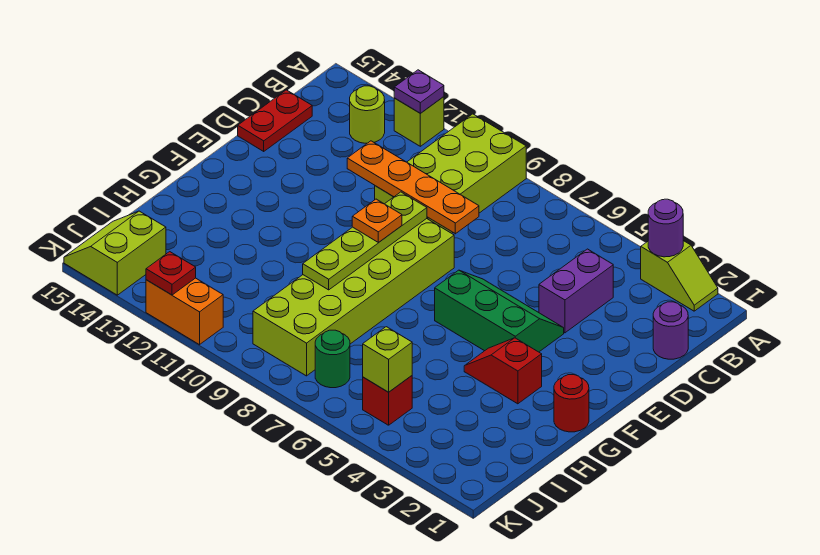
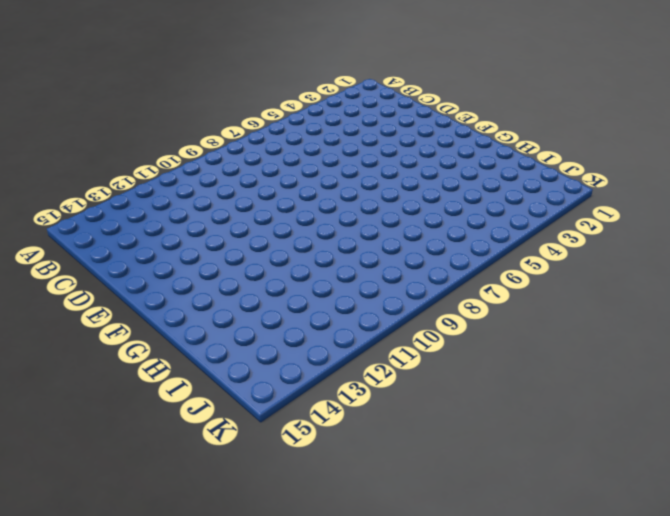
none -> lime 1x2 slope [641,241,718,311]
none -> lime 2x4 brick [375,114,526,233]
none -> lime 1x1 brick [394,97,444,146]

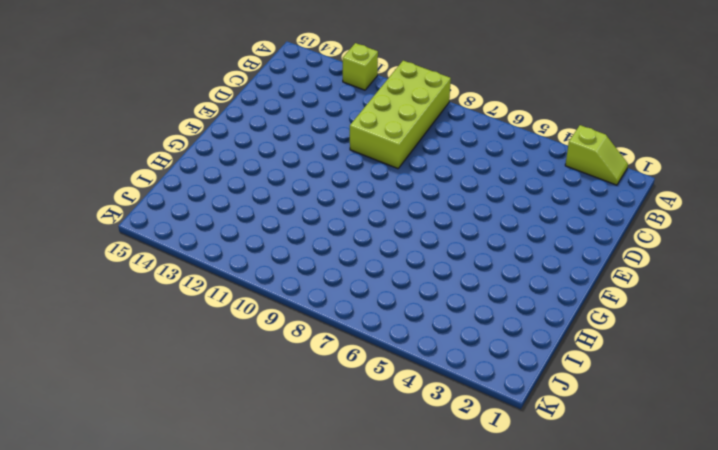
none -> lime 1x1 round brick [350,86,385,143]
none -> purple 1x1 round brick [653,302,688,359]
none -> purple 1x2 brick [539,249,613,333]

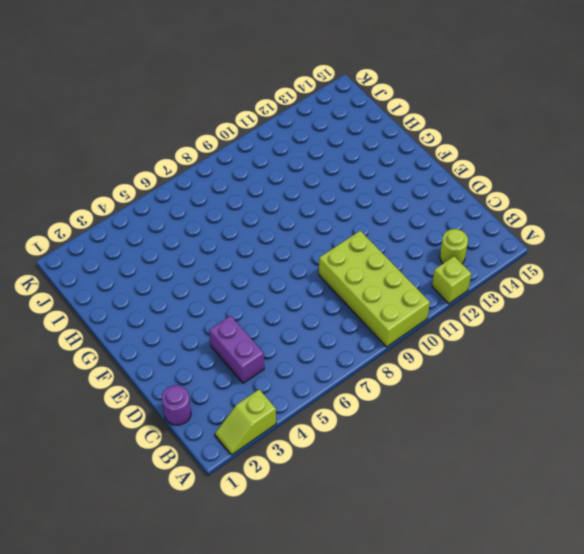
none -> red 1x2 plate [238,90,312,151]
none -> green 2x3 slope [435,270,564,352]
none -> lime 2x6 brick [253,219,454,376]

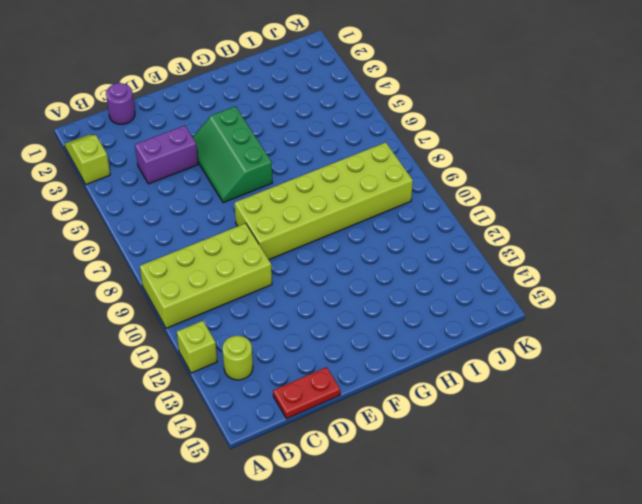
none -> red 1x1 round brick [554,375,589,432]
none -> red 1x2 slope [464,338,542,404]
none -> red 1x1 brick [363,376,412,425]

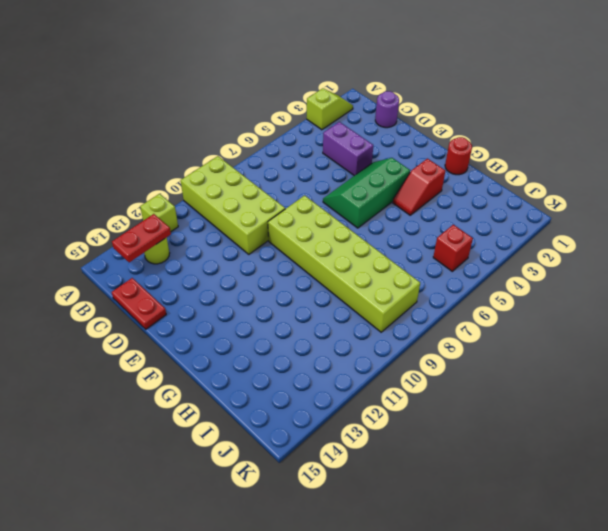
red 1x2 plate [112,214,171,262] -> none
none -> green 1x1 round brick [315,330,350,388]
none -> lime 2x2 slope [64,211,166,295]
none -> orange 1x2 brick [146,278,223,345]

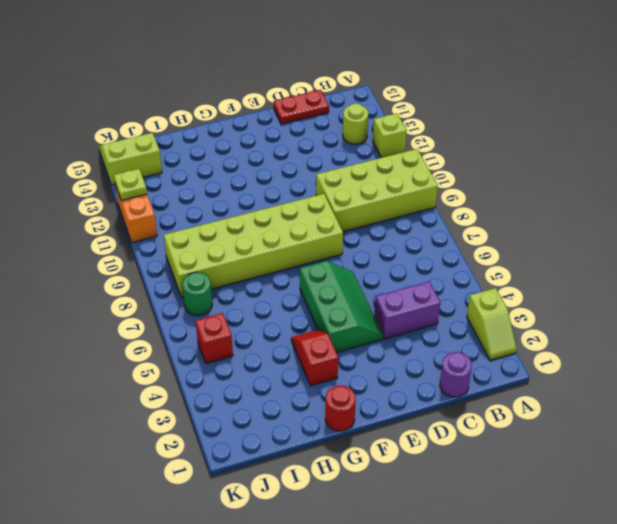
lime 1x1 plate [114,169,147,200] -> red 1x1 plate [146,252,196,295]
none -> purple 1x1 round brick [648,199,683,257]
none -> purple 1x1 plate [394,70,444,113]
none -> orange 1x4 plate [347,141,479,234]

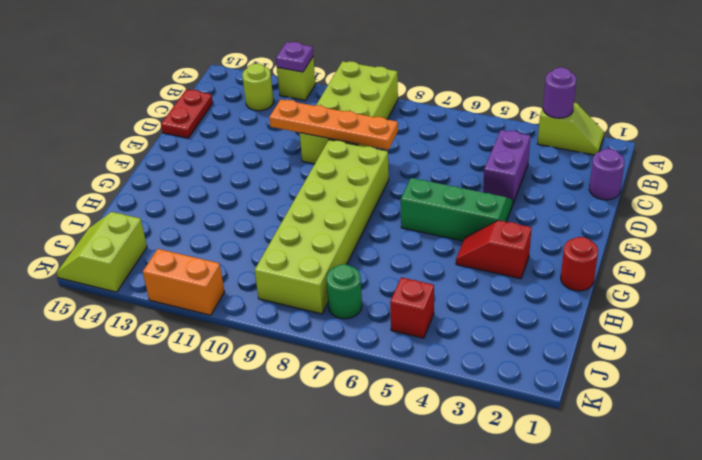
none -> lime 1x4 plate [303,192,427,290]
none -> lime 1x1 brick [363,327,412,392]
none -> red 1x1 plate [146,252,196,295]

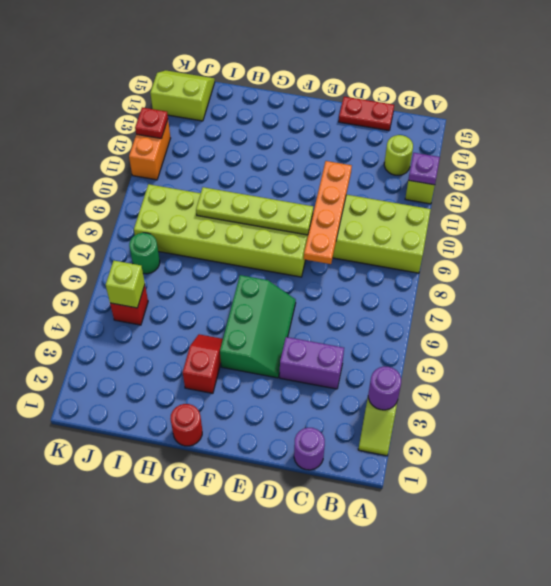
none -> orange 1x1 plate [352,199,402,243]

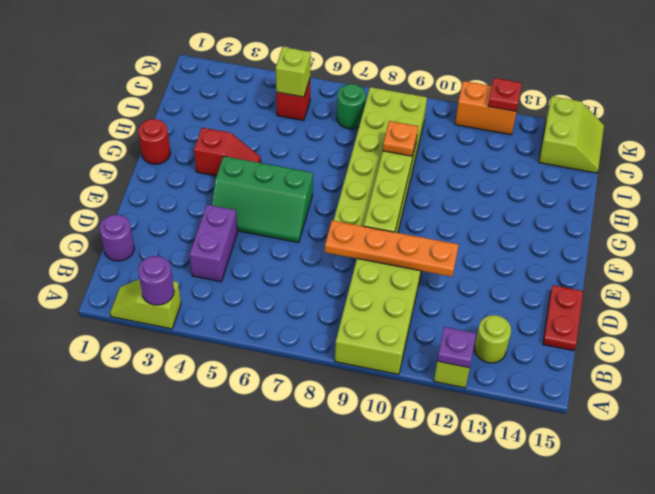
orange 1x1 plate [383,121,418,156] -> orange 1x1 plate moved to [352,199,402,243]

